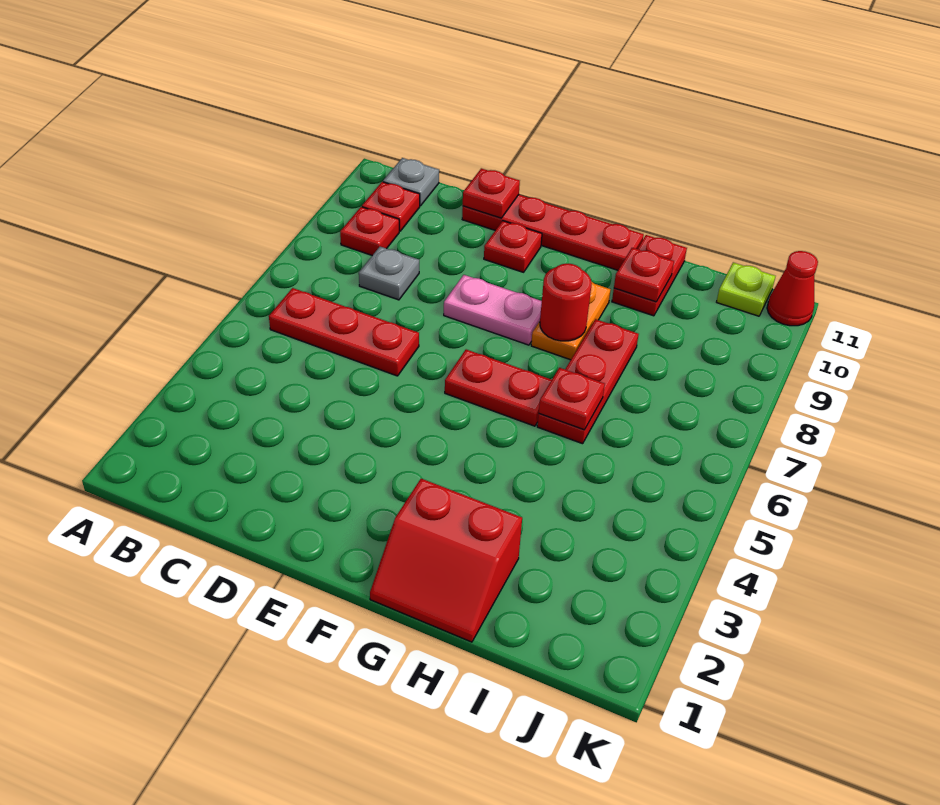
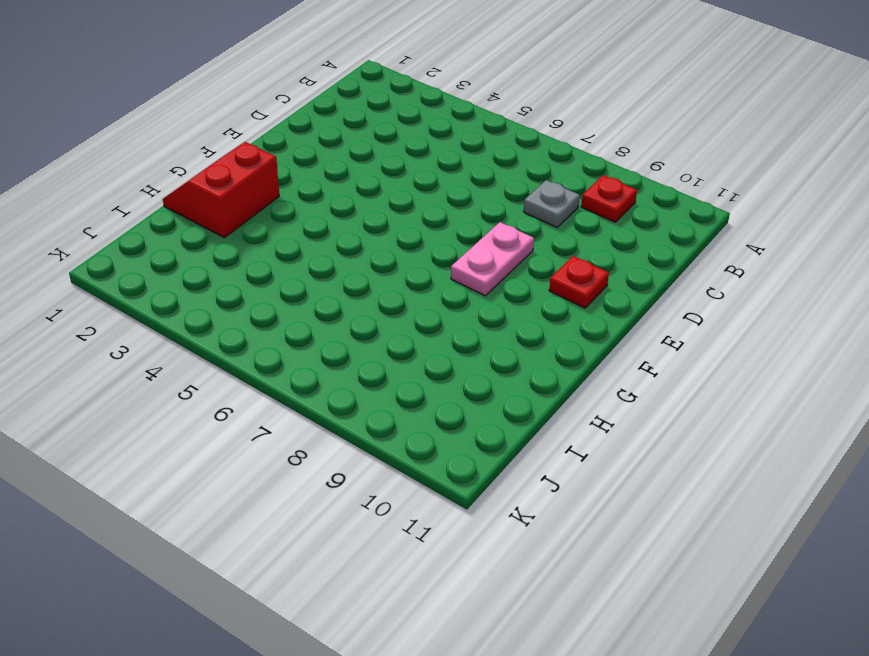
none -> red 1x3 plate [269,288,419,376]
none -> red 1x1 plate [362,182,420,231]
none -> grey 1x1 plate [383,158,439,206]

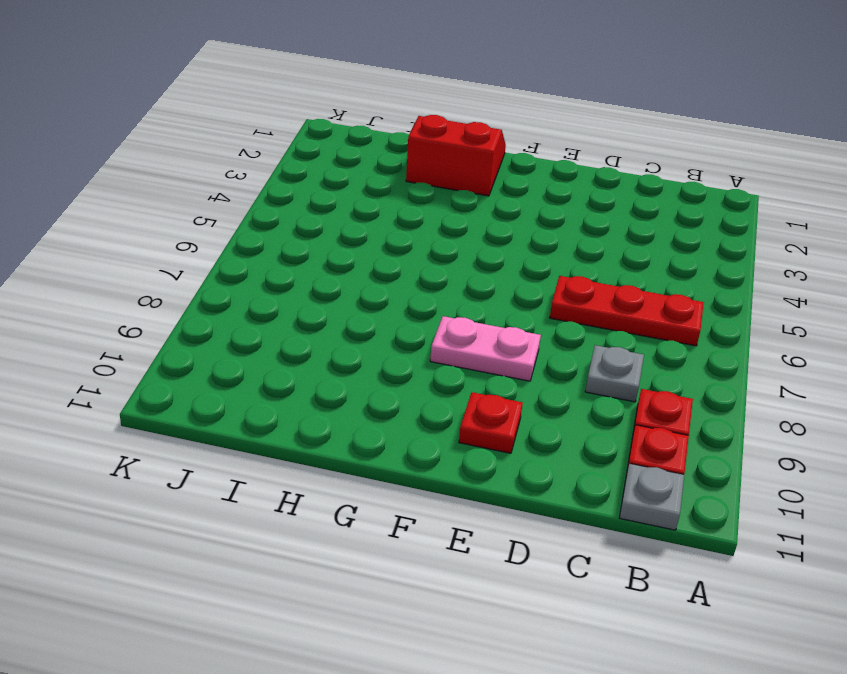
none -> red 1x4 plate [462,195,644,270]
none -> red 1x2 plate [445,349,551,426]
none -> orange 1x2 plate [531,282,611,360]

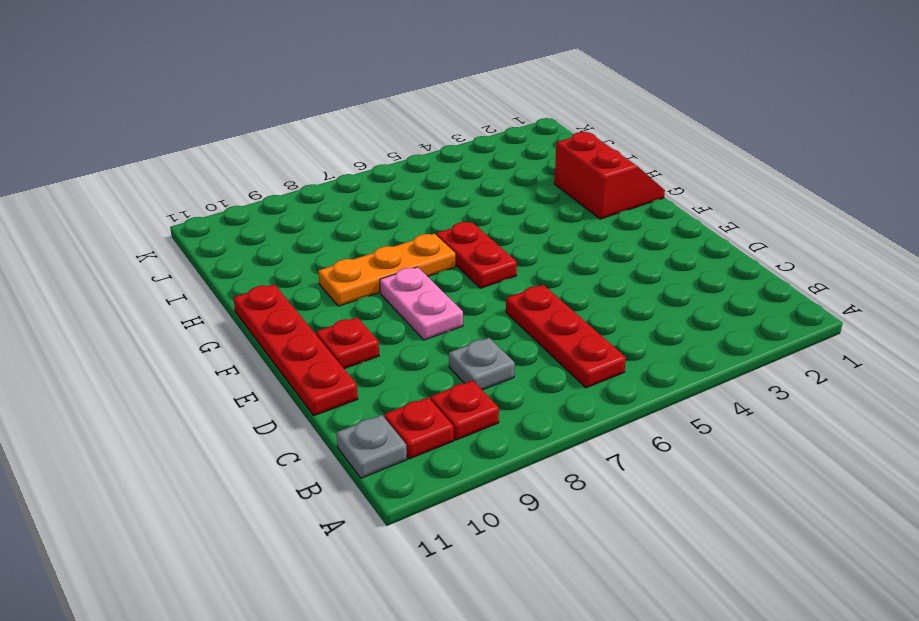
orange 1x3 plate [318,234,456,306] -> orange 1x2 plate [531,282,611,360]
none -> red 1x3 plate [537,319,639,444]
none -> red 1x2 plate [612,235,687,316]
none -> lime 1x1 plate [717,262,775,316]

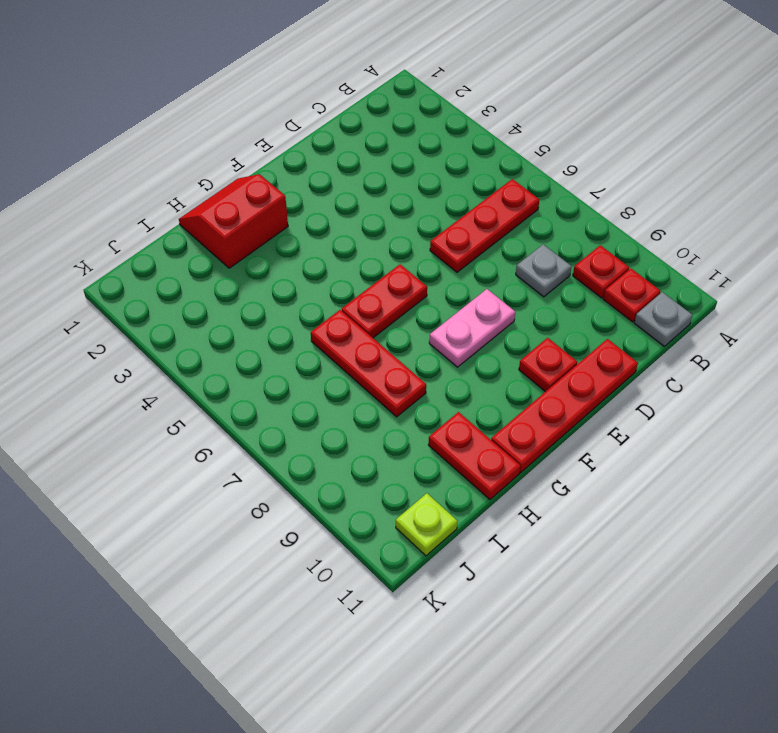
none -> orange 1x2 plate [531,282,611,360]
none -> red 1x1 cone [767,251,818,326]
none -> red 1x1 plate [463,168,520,218]

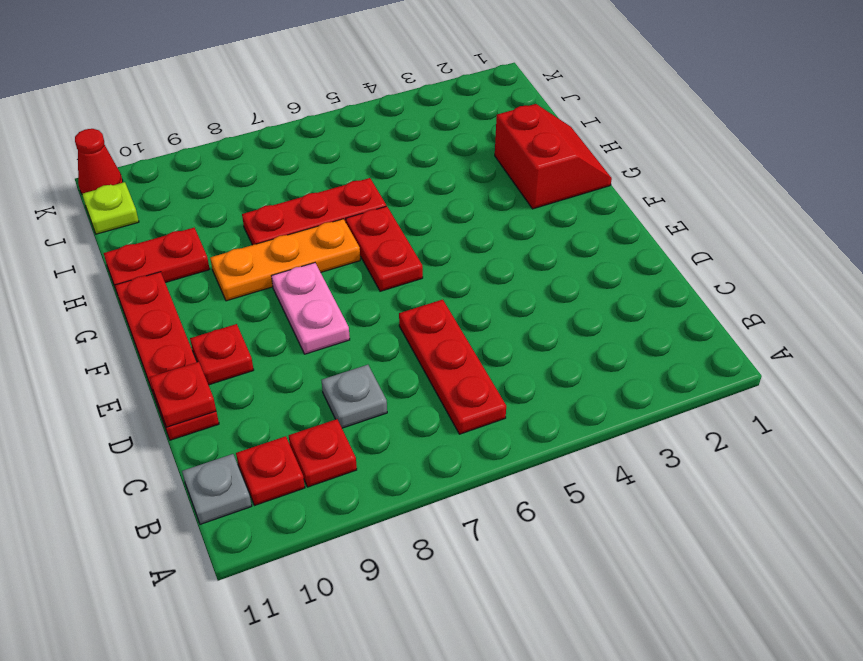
orange 1x3 plate [210,219,360,301] -> orange 1x2 plate [531,282,611,360]
none -> red 1x1 round brick [540,264,592,341]
none -> red 1x1 plate [539,368,605,430]
none -> red 1x1 plate [614,248,674,302]

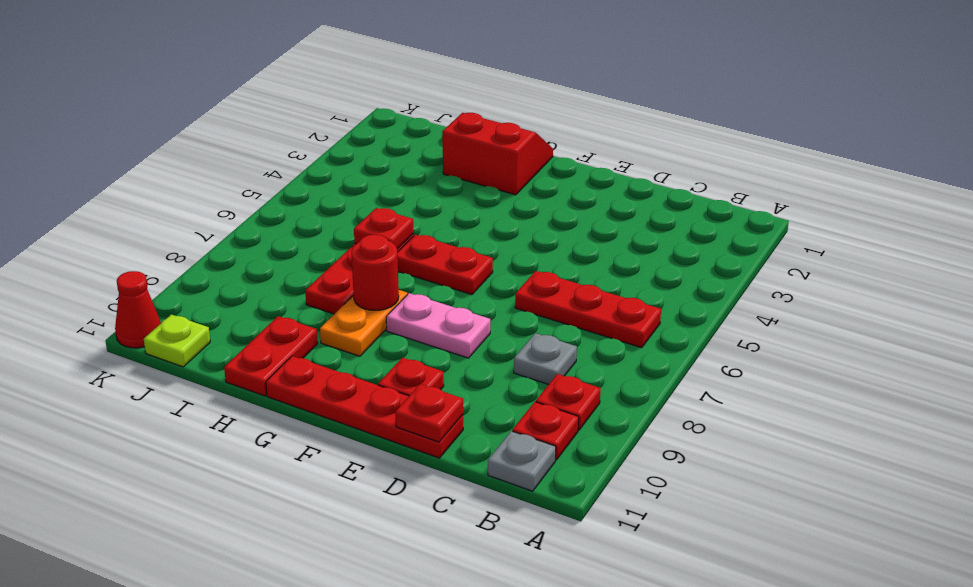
none -> red 1x1 plate [614,248,674,302]

